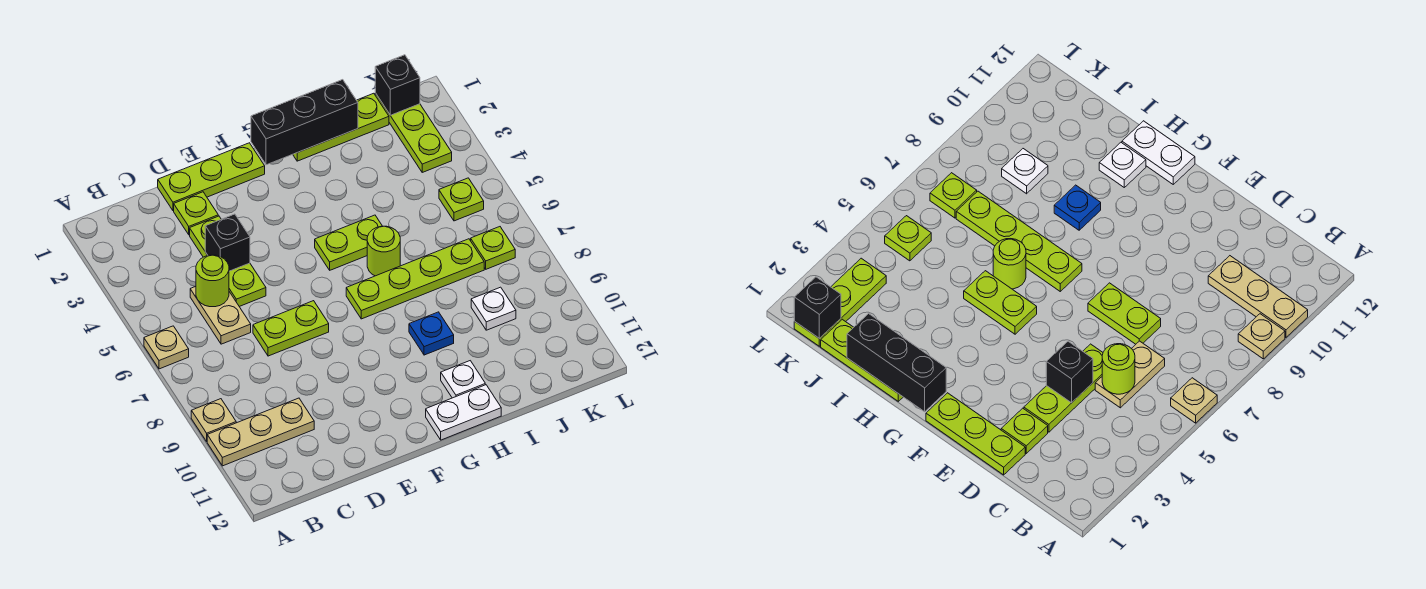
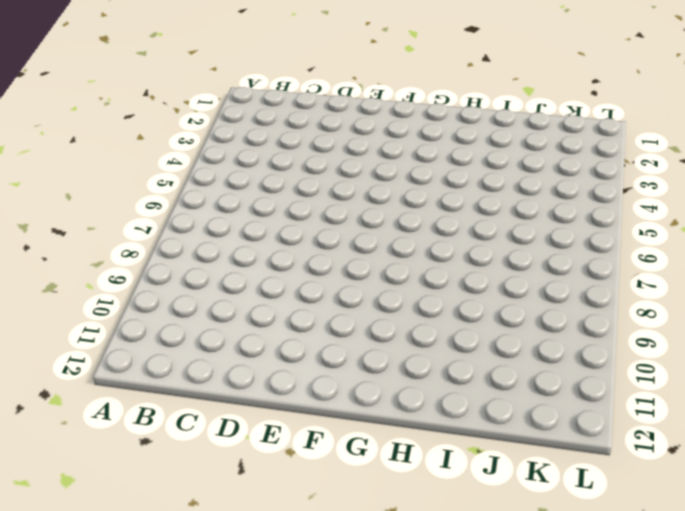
none -> tan 1x1 plate [144,326,189,369]
none -> tan 1x1 plate [191,399,236,441]
none -> tan 1x3 plate [207,398,314,466]

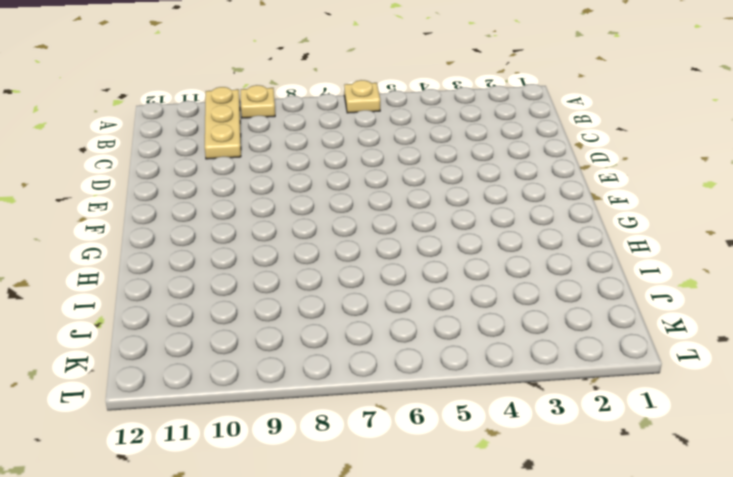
none -> tan 1x2 plate [190,286,251,344]
none -> lime 1x3 plate [158,143,265,211]
none -> lime 1x1 plate [174,192,218,235]

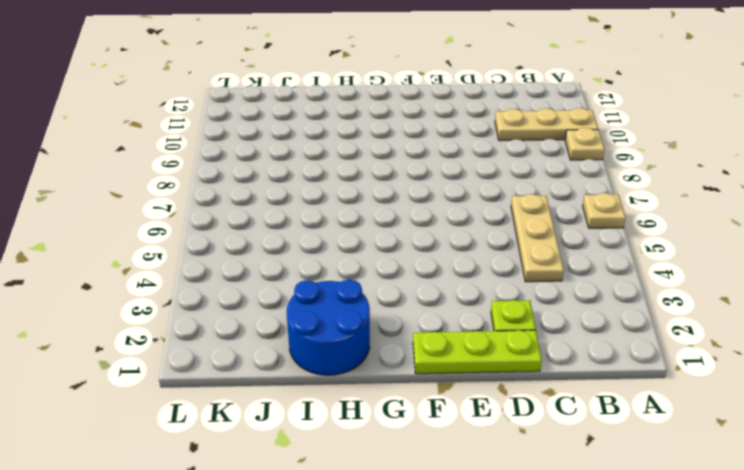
tan 1x3 plate [511,194,564,282] -> tan 1x2 plate [190,286,251,344]
blue 2x2 round brick [287,280,370,375] -> lime 1x3 plate [293,93,389,161]
none -> lime 1x3 plate [190,216,266,307]
none -> lime 1x2 plate [253,301,329,356]
none -> lime 1x2 plate [315,215,382,270]

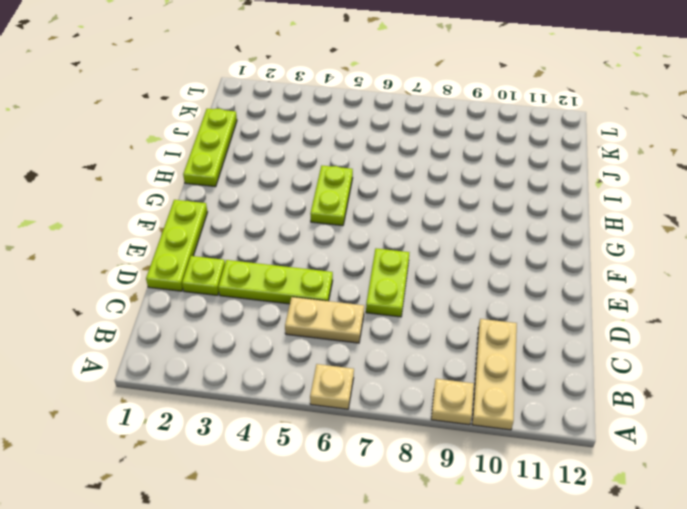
none -> lime 1x4 plate [346,239,484,319]
none -> white 1x2 plate [426,385,501,440]
none -> lime 1x1 round brick [367,226,400,276]

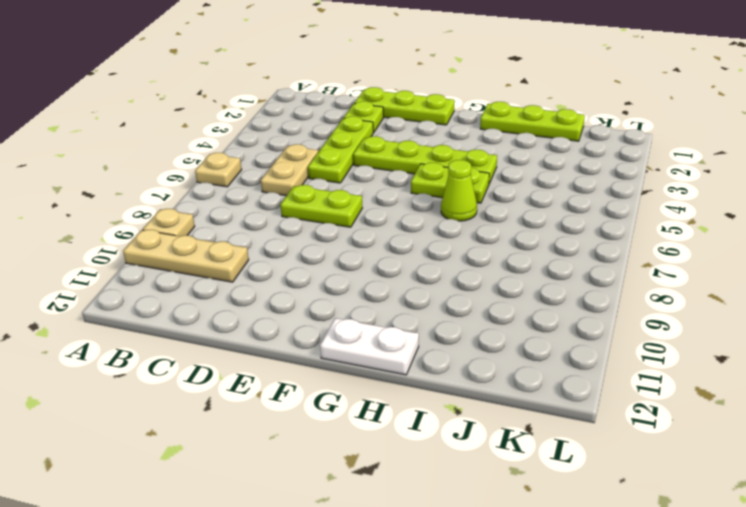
lime 1x4 plate [353,136,497,183] -> lime 1x4 plate moved to [346,239,484,319]
lime 1x1 cone [441,160,477,221] -> lime 1x1 round brick [367,226,400,276]
none -> blue 1x1 plate [409,312,454,355]
none -> white 1x1 plate [441,361,485,398]
none -> white 1x1 plate [471,287,516,330]

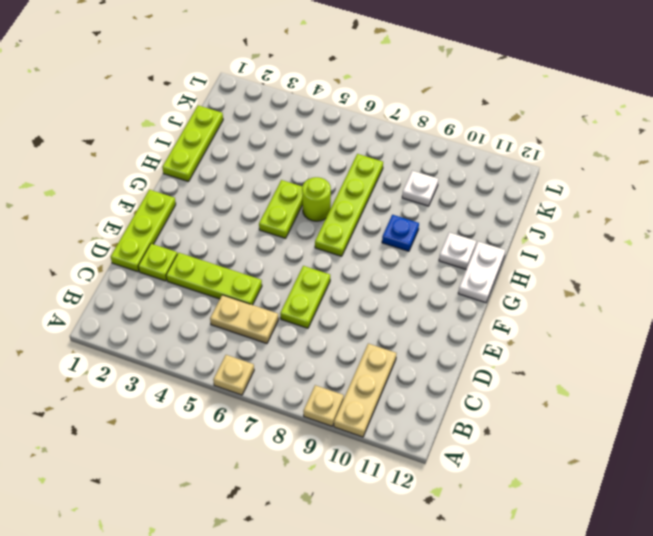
none -> lime 1x3 plate [375,93,452,172]
none -> lime 1x1 plate [439,178,484,221]
none -> lime 1x1 plate [471,227,515,269]

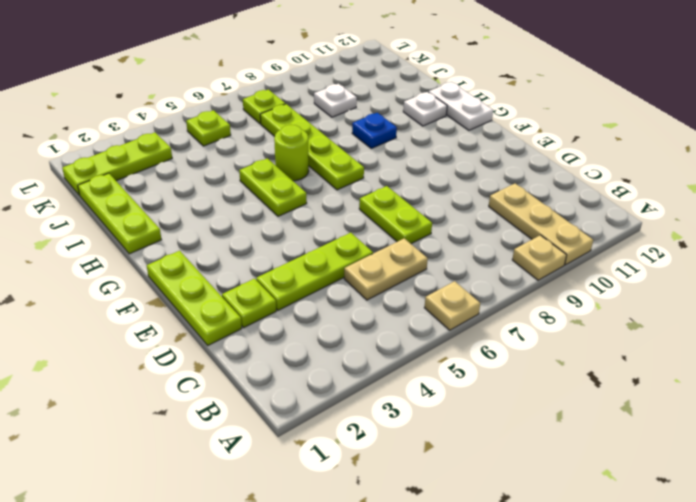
none -> lime 1x1 round brick [196,255,229,307]
none -> black 1x1 brick [205,214,250,271]
none -> black 1x3 brick [251,80,358,165]

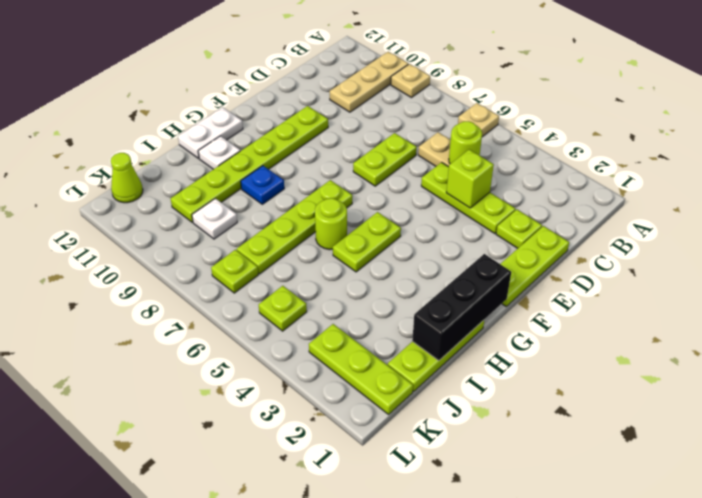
lime 1x1 brick [446,149,494,208] -> black 1x1 brick [205,214,250,271]
lime 1x6 plate [171,106,328,222] -> none
lime 1x1 cone [111,153,143,203] -> none
none -> black 1x1 brick [375,55,420,115]

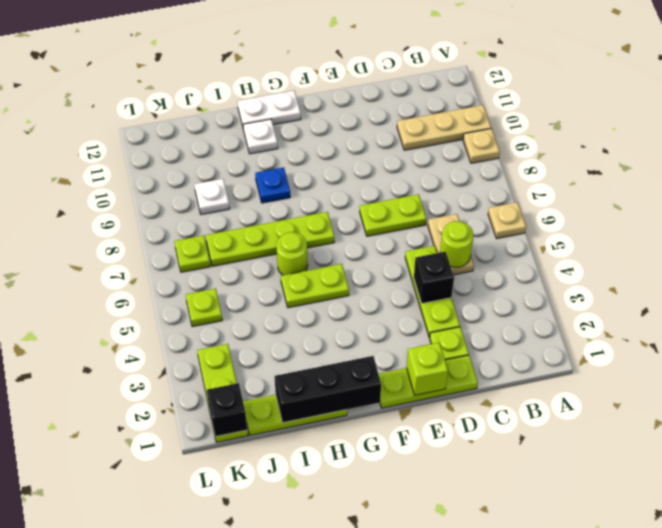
lime 1x1 brick [407,343,448,395] -> none

